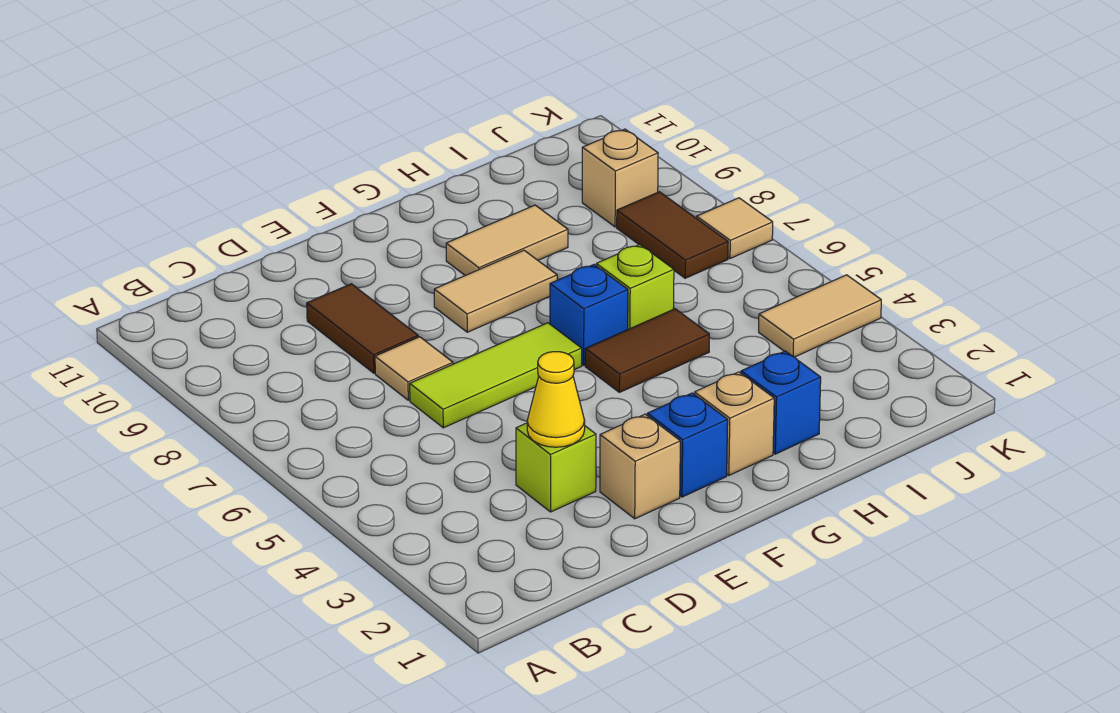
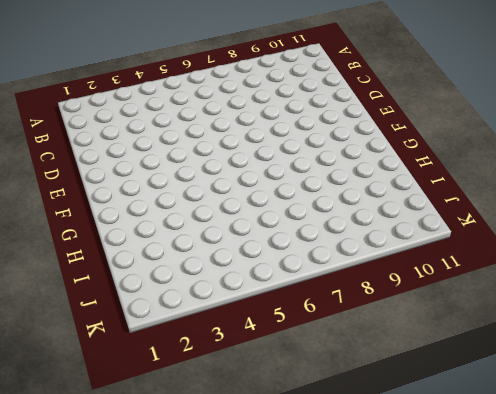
none -> lime 1x1 brick [516,423,596,512]
none -> lime 1x3 tile [410,323,582,428]
none -> tan 1x1 tile [375,337,453,400]

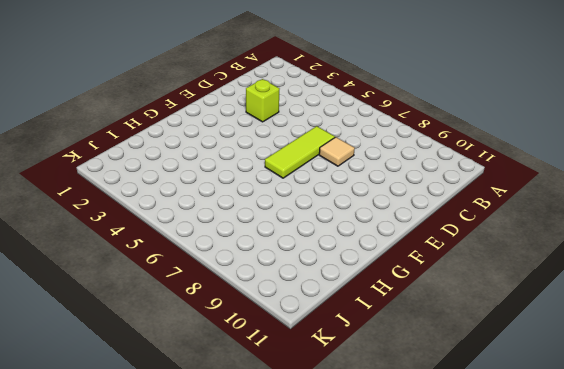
none -> brown 1x2 tile [307,284,418,373]
none -> tan 1x1 brick [600,414,680,519]
none -> blue 1x1 brick [647,393,728,497]

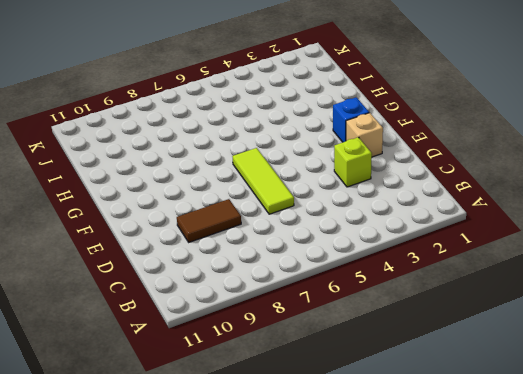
none -> tan 1x1 tile [375,337,453,400]
none -> tan 1x2 tile [434,250,557,332]
none -> tan 1x1 brick [694,372,774,475]

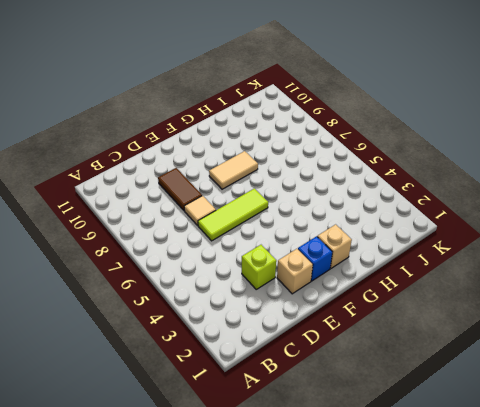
none -> brown 1x2 tile [585,309,709,392]
none -> blue 1x1 brick [550,265,628,365]
none -> tan 1x2 tile [446,205,568,275]

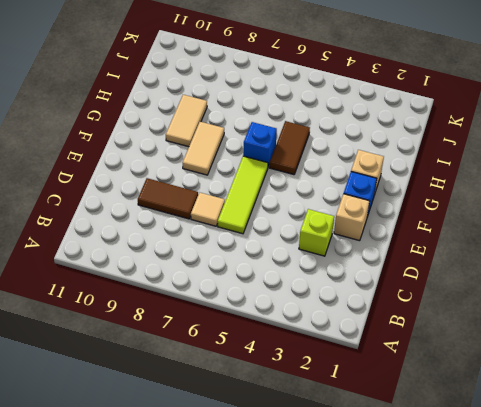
none -> blue 1x1 brick [741,351,821,454]
none -> lime 1x1 brick [596,245,674,329]
none -> tan 1x2 tile [759,275,881,357]

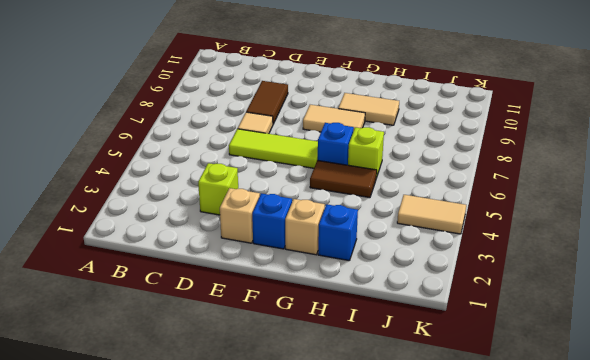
none -> brown 1x2 tile [617,192,728,278]
none -> tan 1x1 brick [582,129,658,227]
none -> tan 1x1 tile [697,198,773,259]

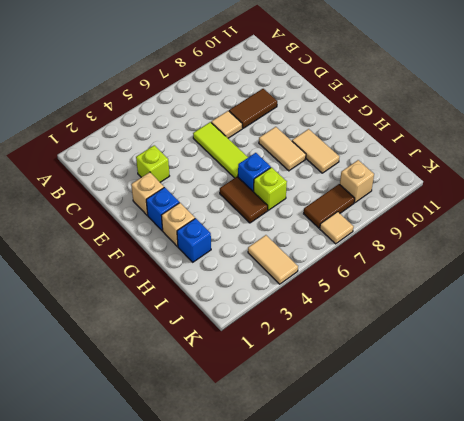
none -> yellow 1x1 cone [527,352,585,447]

